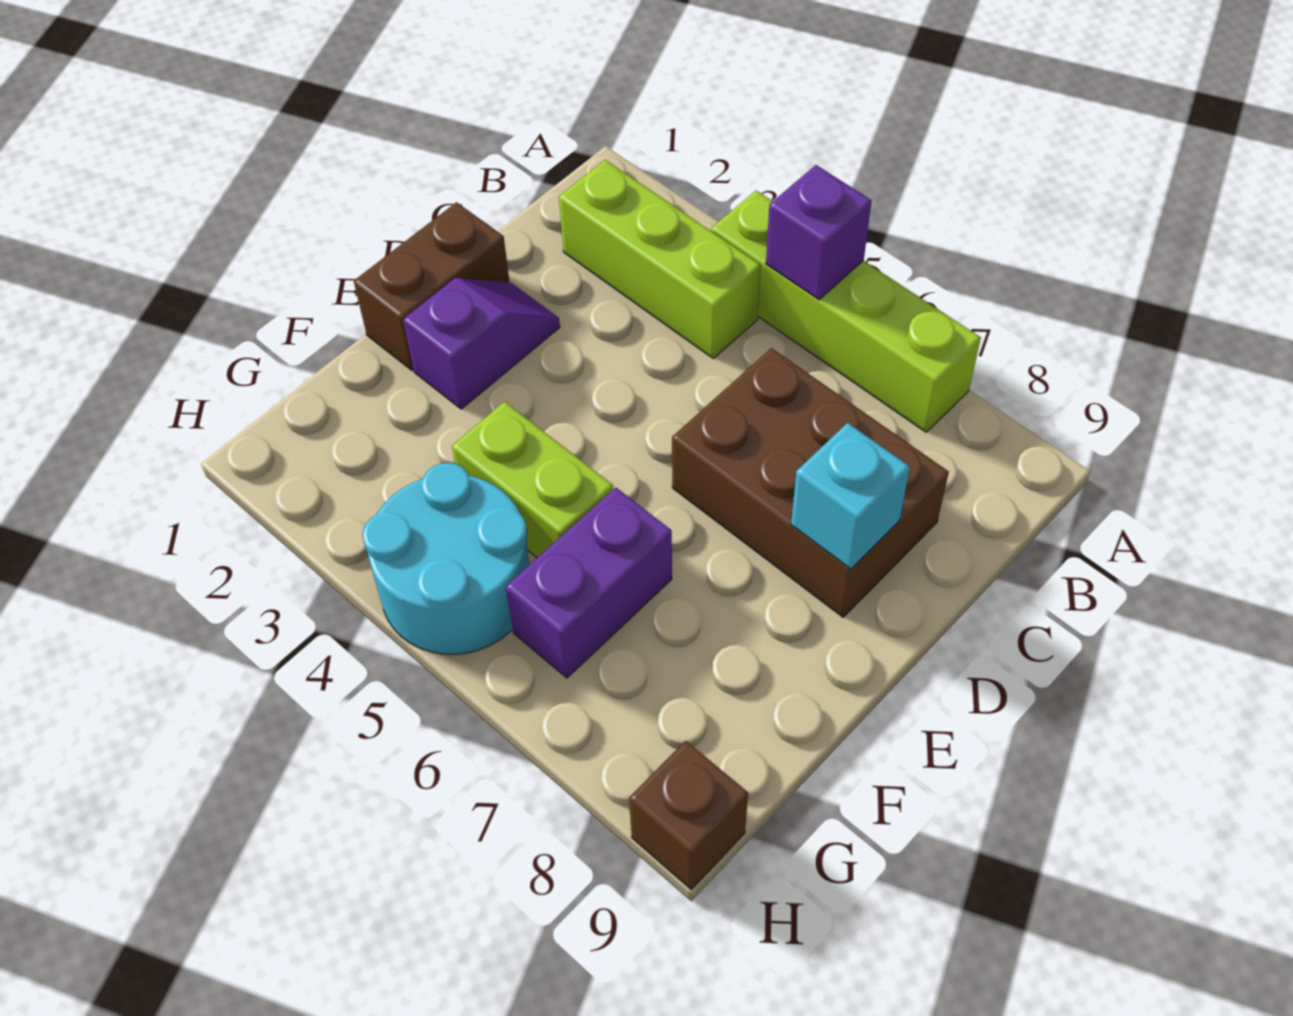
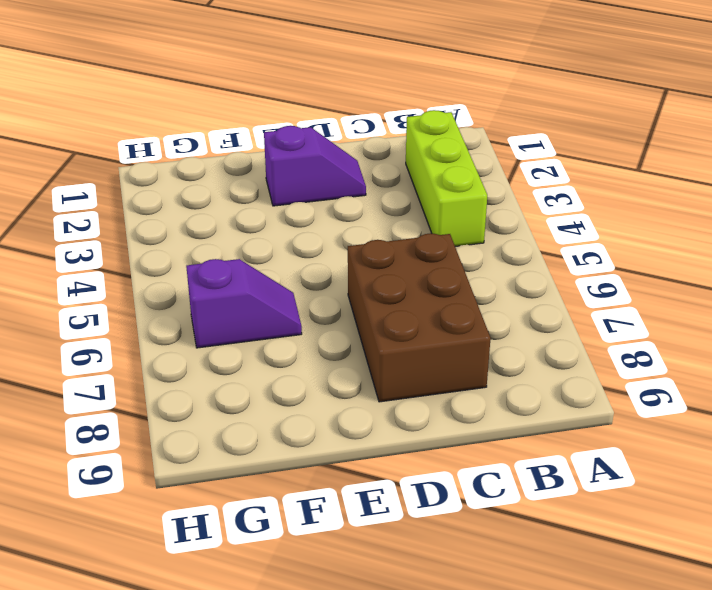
purple 1x2 slope [186,259,302,348] -> purple 1x2 brick [506,488,672,678]
none -> lime 1x4 brick [711,191,981,432]
none -> brown 1x2 brick [354,202,510,370]

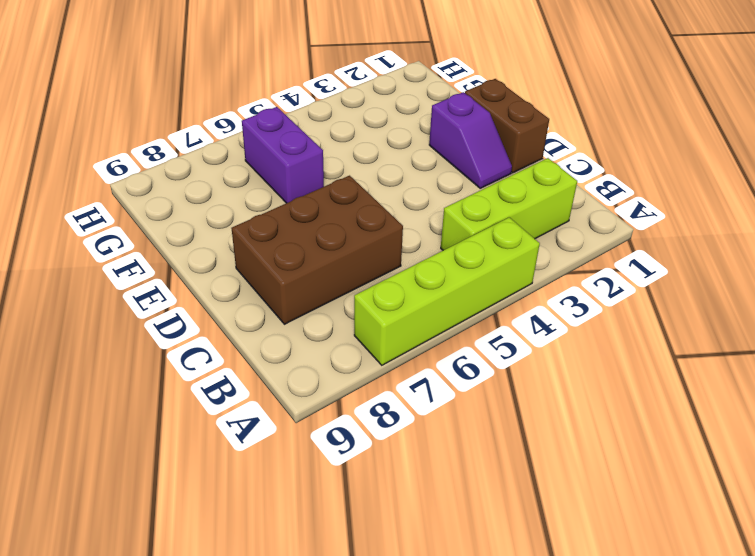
none -> lime 1x2 brick [452,402,613,558]
none -> cyan 2x2 round brick [362,463,530,654]

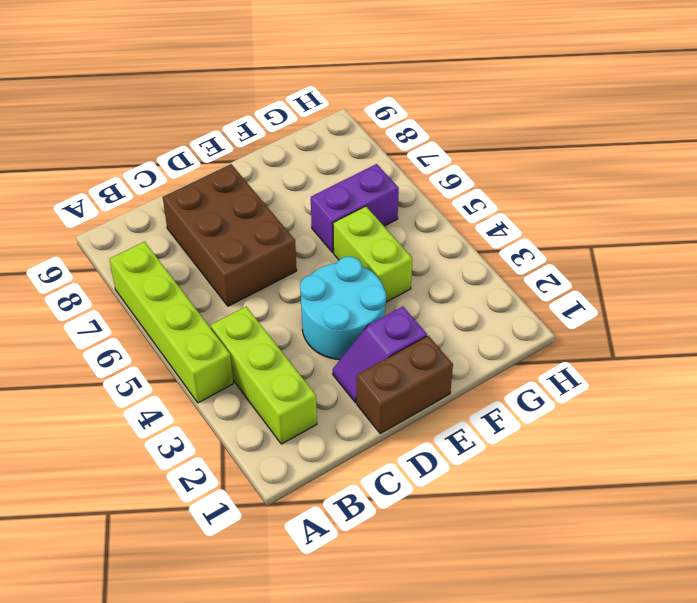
cyan 2x2 round brick [300,257,386,360] -> cyan 2x2 round brick moved to [362,463,530,654]
none -> brown 1x1 brick [629,741,748,889]
none -> purple 1x1 brick [766,165,872,300]

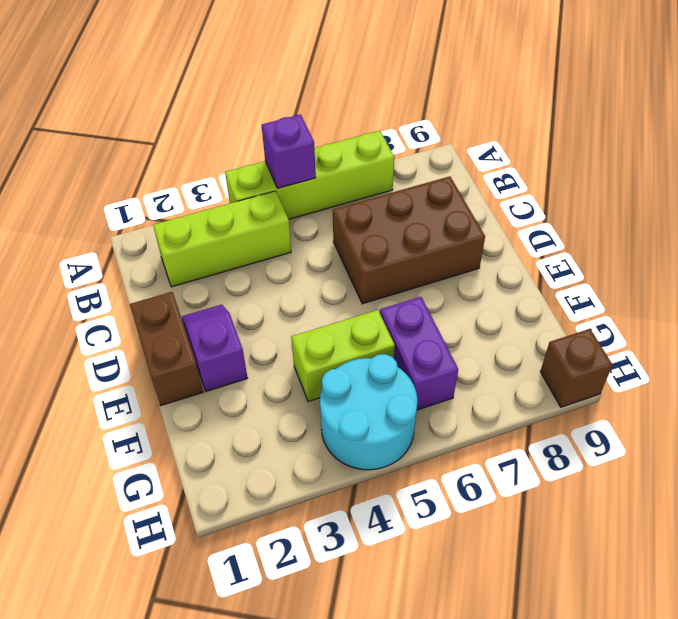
none -> cyan 1x1 brick [791,423,910,569]

